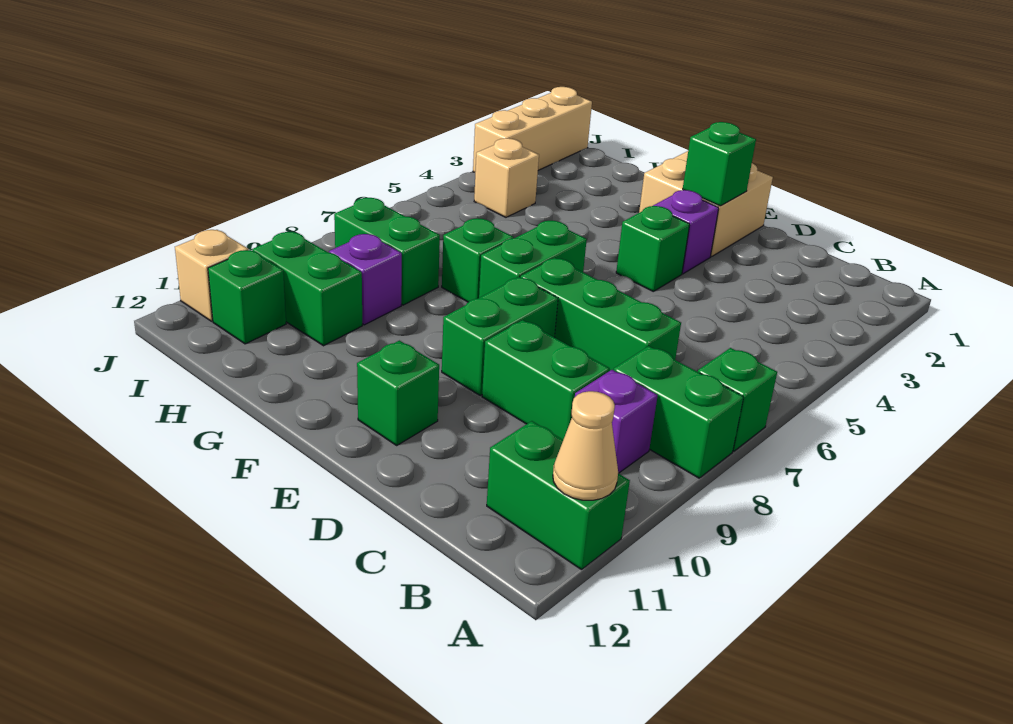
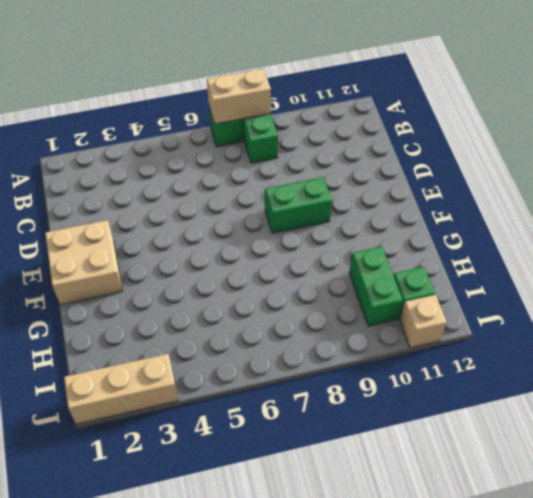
tan 1x2 brick [207,69,271,124] -> none
none -> green 1x2 brick [487,421,630,570]
none -> purple 1x1 brick [575,370,658,473]
none -> green 1x3 brick [521,258,681,370]

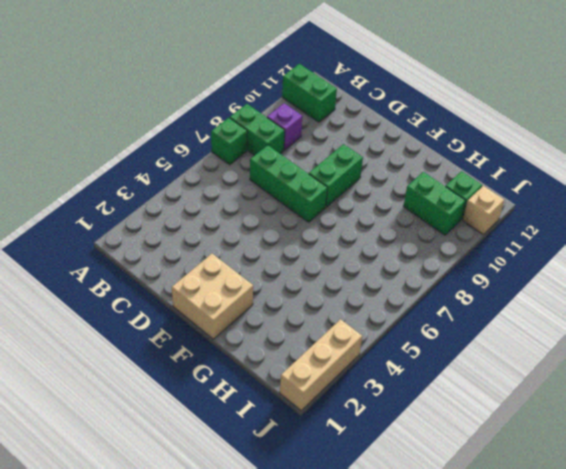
none -> green 1x2 brick [482,320,610,440]
none -> purple 1x1 brick [653,190,719,274]
none -> green 1x1 brick [616,206,690,291]

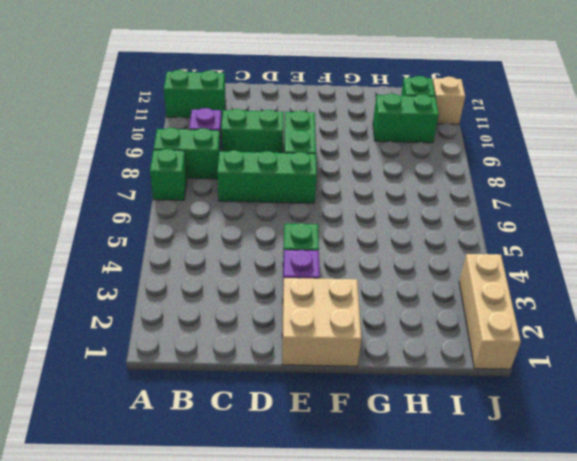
none -> green 1x1 brick [357,341,439,445]
none -> green 1x2 brick [479,221,587,298]
none -> green 1x1 brick [442,218,513,302]

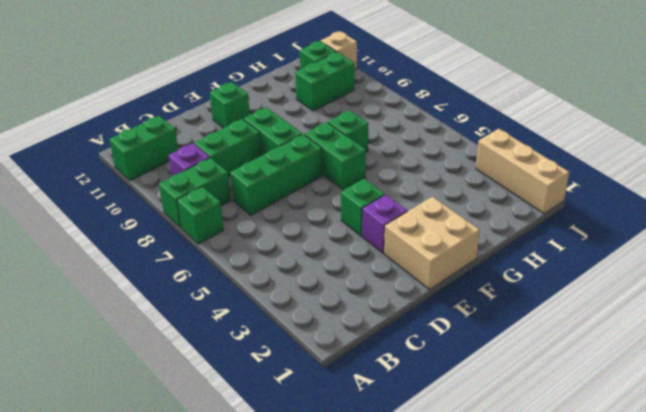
none -> green 1x2 brick [334,198,440,305]
none -> purple 1x1 brick [329,234,402,325]
none -> tan 1x1 brick [474,138,539,217]

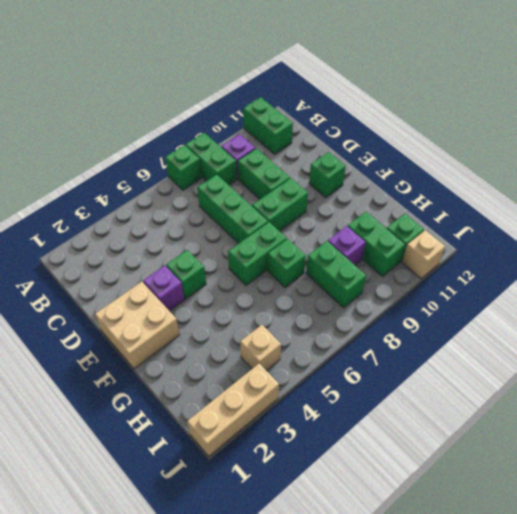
none -> tan 1x1 cone [553,391,618,500]
none -> green 1x1 brick [683,122,756,206]

